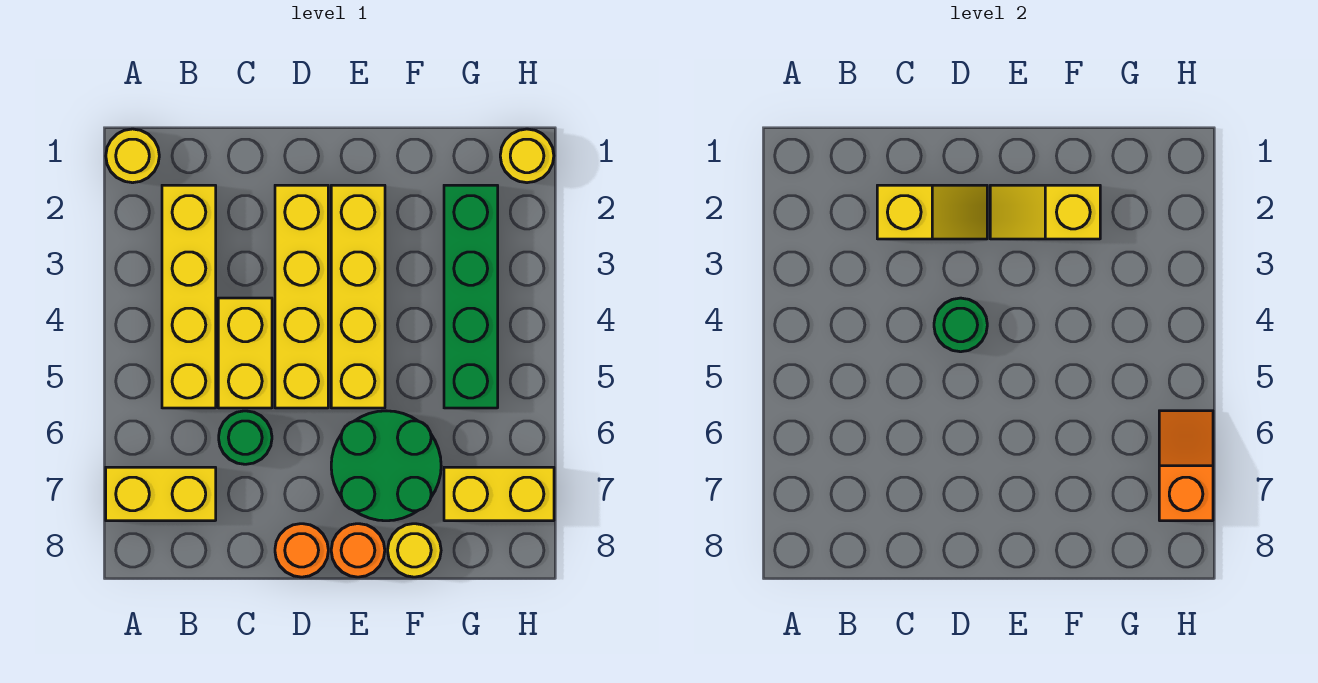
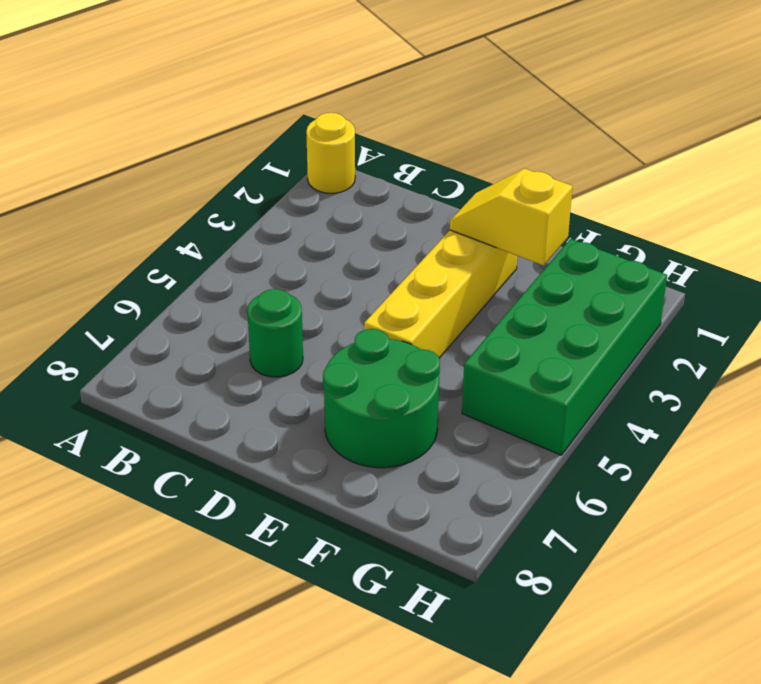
green 2x4 brick [462,239,667,455] -> green 1x4 brick [444,185,498,408]
none -> yellow 1x2 brick [106,467,216,521]
none -> yellow 1x4 brick [162,185,216,408]
none -> yellow 1x2 brick [218,298,272,408]

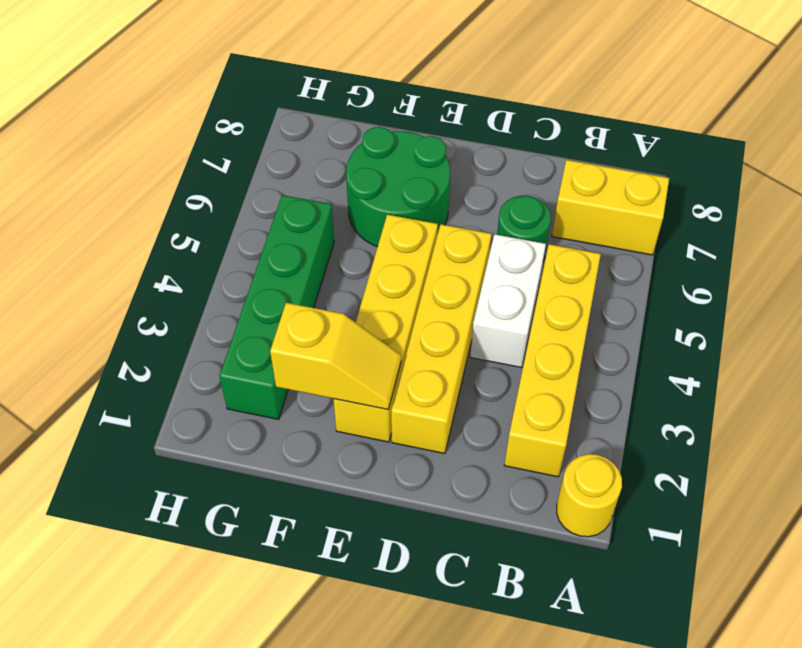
white 1x2 brick [470,234,546,368] -> yellow 1x2 brick [218,298,272,408]
none -> orange 1x1 round brick [275,524,328,577]
none -> orange 1x1 round brick [331,524,385,577]
none -> yellow 1x1 round brick [388,524,441,577]

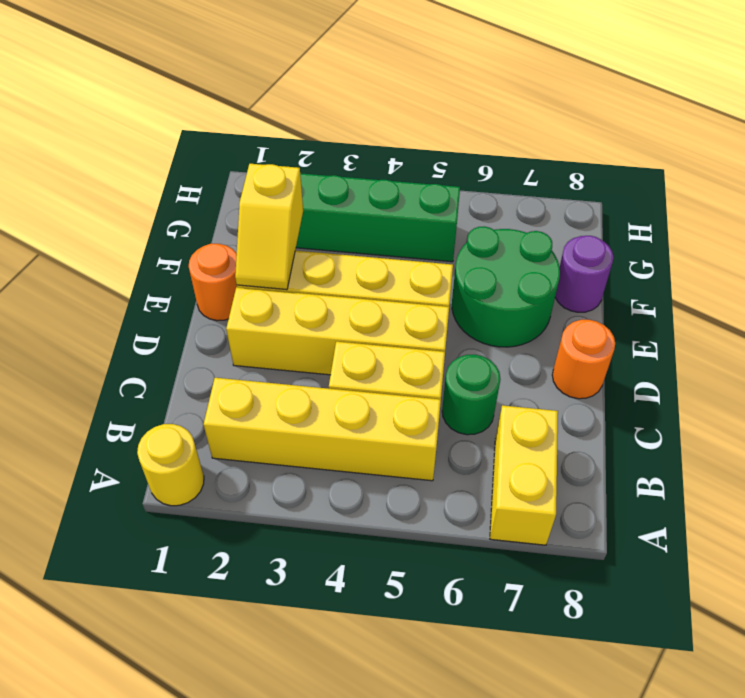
orange 1x1 round brick [189,244,237,321] -> orange 1x1 round brick moved to [331,524,385,577]
purple 1x1 round brick [555,236,614,312] -> yellow 1x1 round brick [388,524,441,577]
none -> yellow 1x2 brick [444,467,554,521]
none -> yellow 1x1 round brick [500,129,554,183]
none -> yellow 1x2 slope [877,185,987,239]

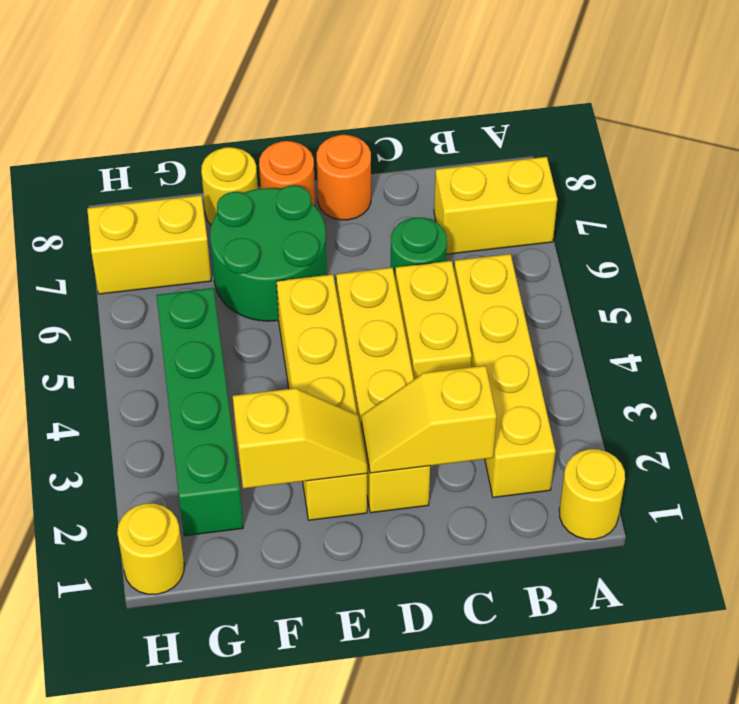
none -> green 1x1 round brick [934,298,987,352]
none -> orange 1x2 slope [1159,411,1213,521]

